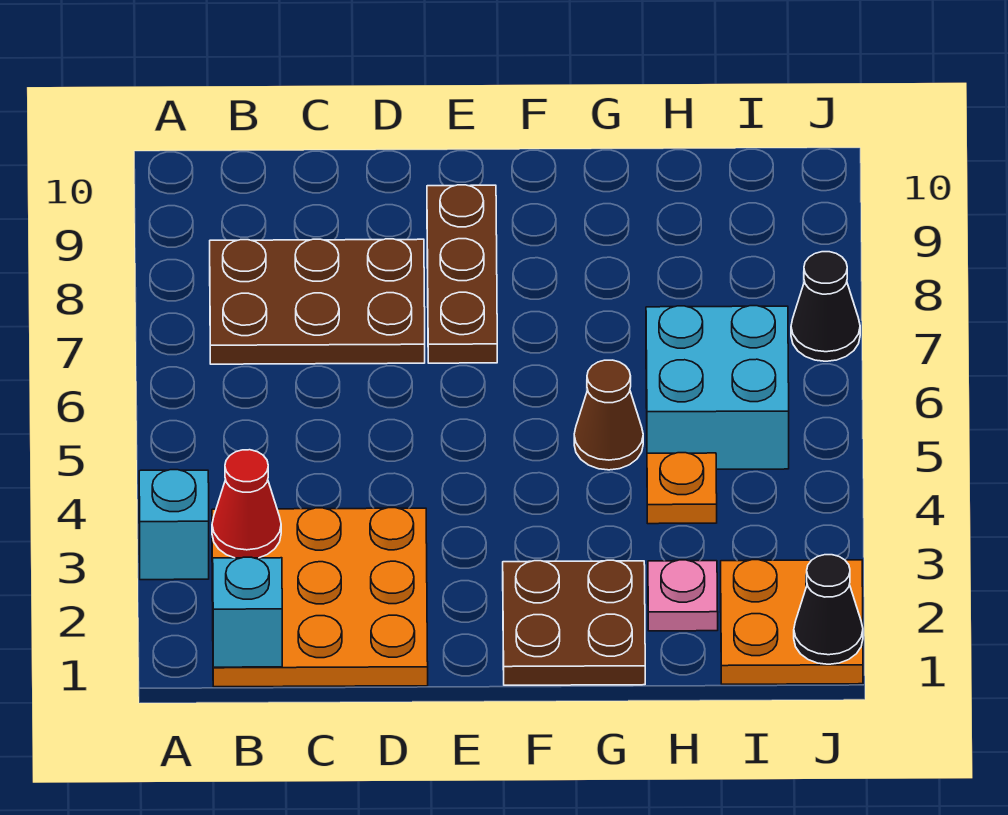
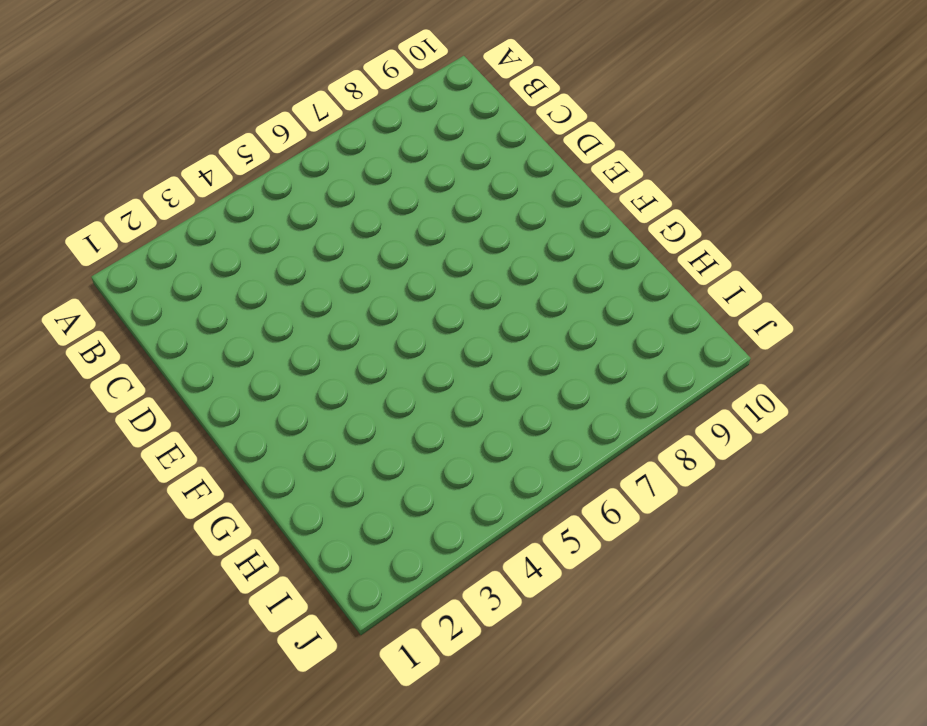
none -> cyan 1x1 brick [139,470,209,580]
none -> orange 3x3 plate [212,508,428,687]
none -> brown 2x3 plate [210,239,425,364]

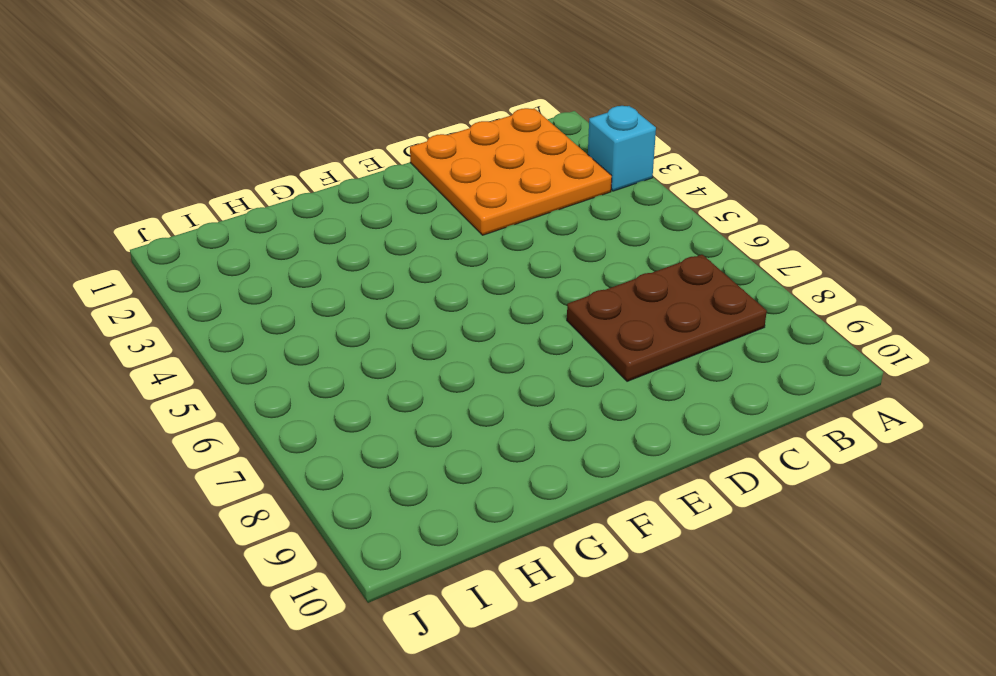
none -> brown 1x3 plate [427,185,497,363]
none -> brown 2x2 plate [503,560,645,685]
none -> brown 1x1 cone [574,360,643,470]

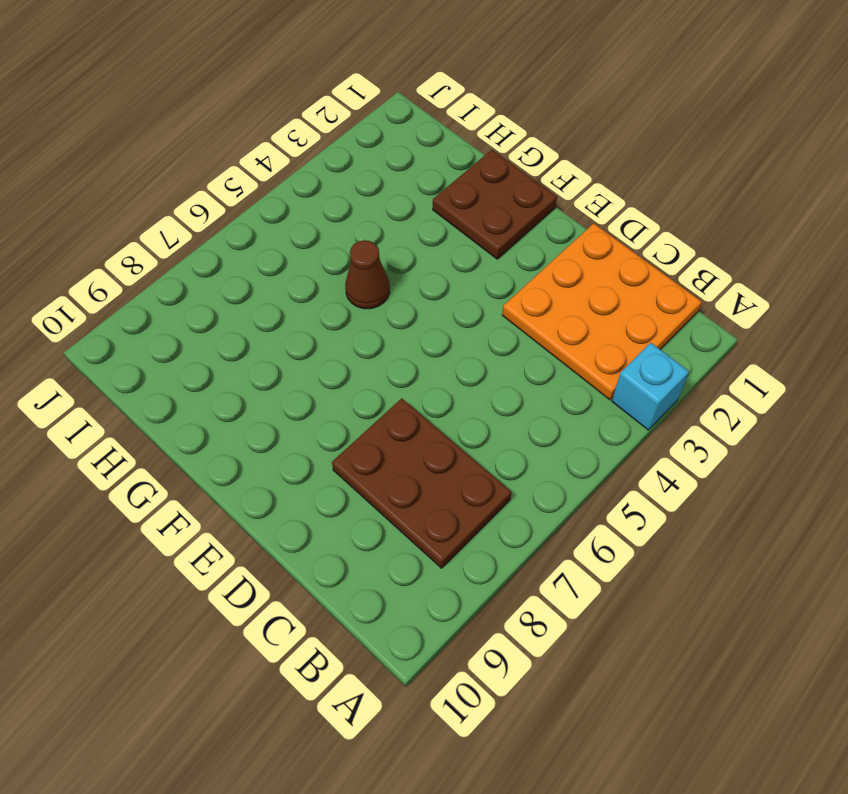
none -> brown 1x3 plate [427,185,497,363]
none -> pink 1x1 plate [648,560,718,631]
none -> orange 1x1 plate [647,453,717,524]

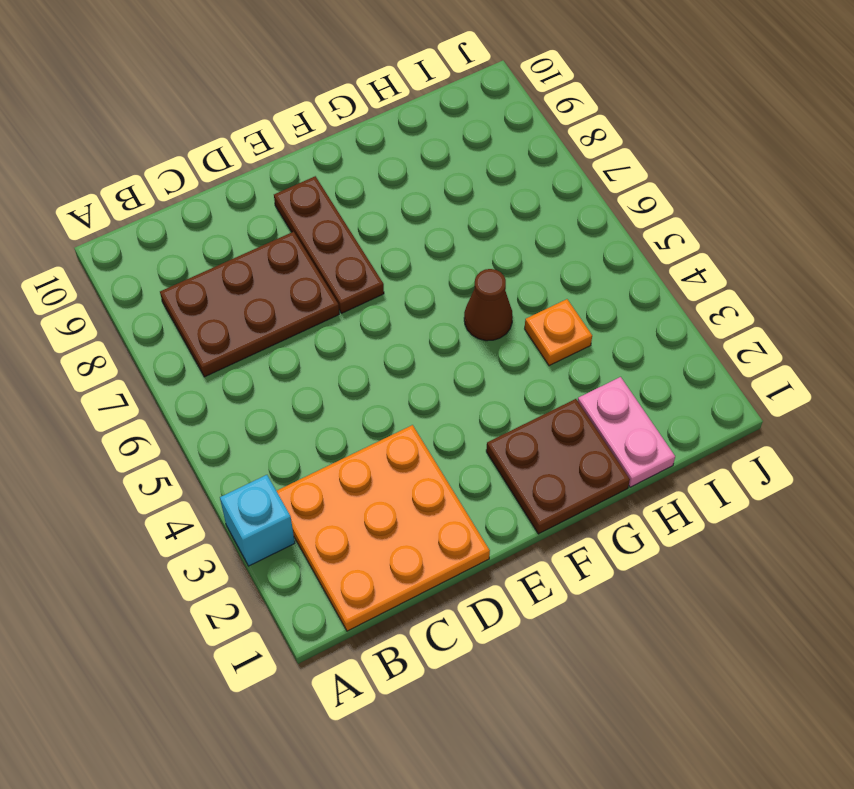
pink 1x2 plate [578,377,675,487] -> pink 1x1 plate [648,560,718,631]
none -> cyan 2x2 brick [646,306,789,469]
none -> orange 2x2 plate [721,560,863,684]
none -> black 1x1 cone [791,252,860,361]

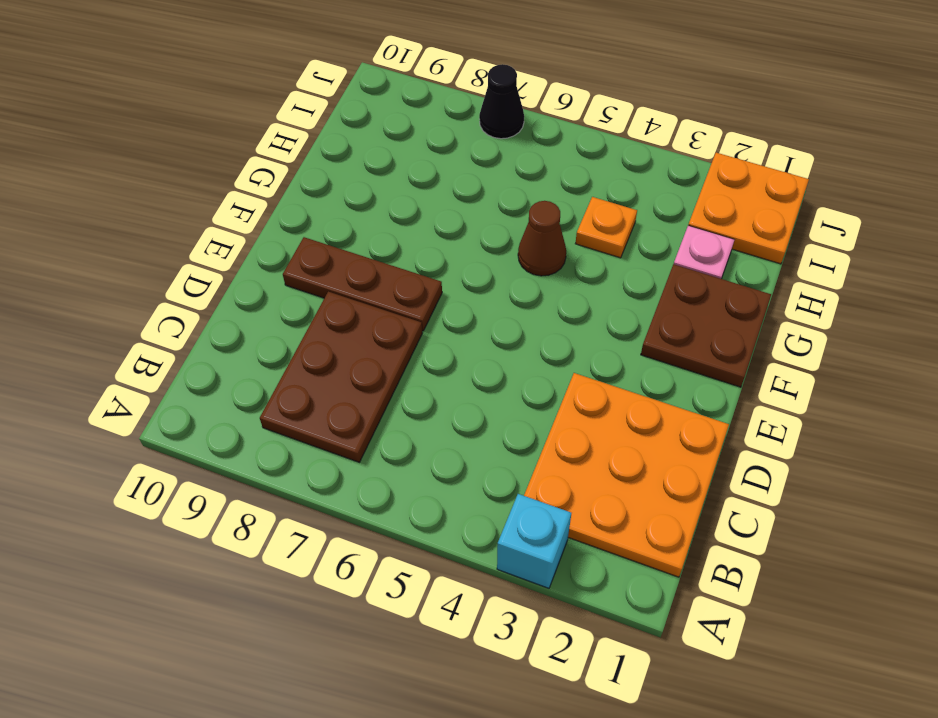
none -> cyan 2x2 brick [646,306,789,469]
none -> cyan 1x1 brick [212,557,282,667]
none -> red 1x1 cone [212,450,281,558]

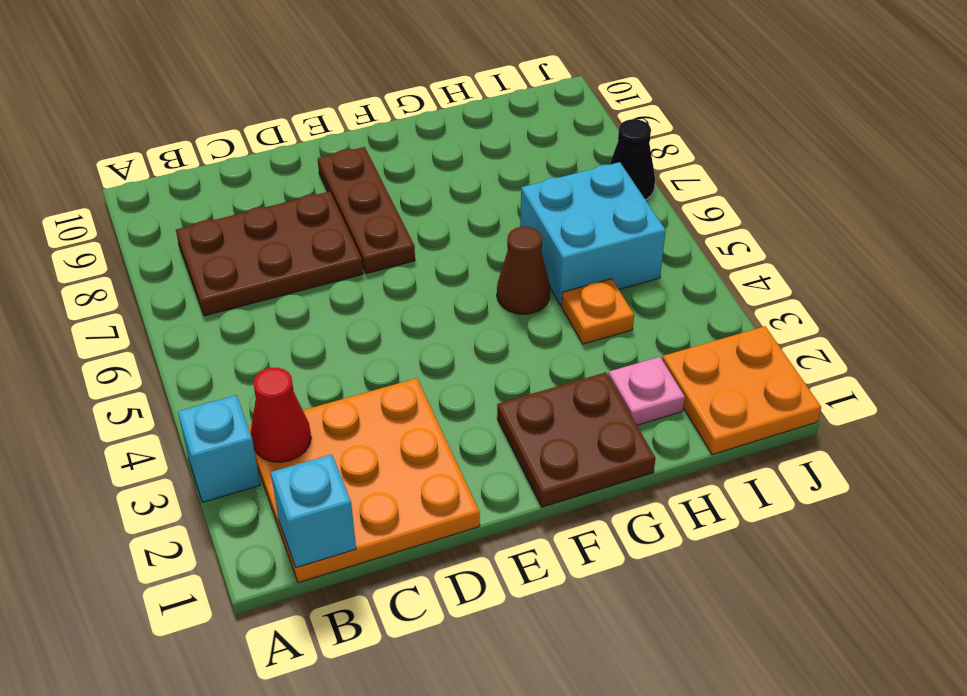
none -> black 1x1 cone [794,555,863,664]

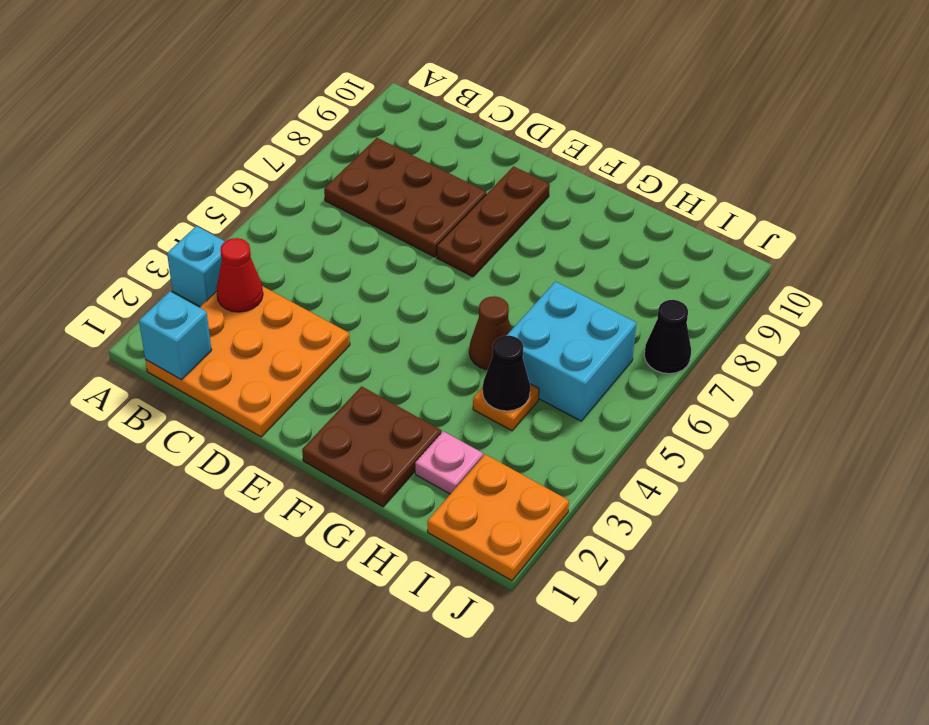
black 1x1 cone [483,335,530,411] -> black 1x1 cone moved to [794,555,863,664]

